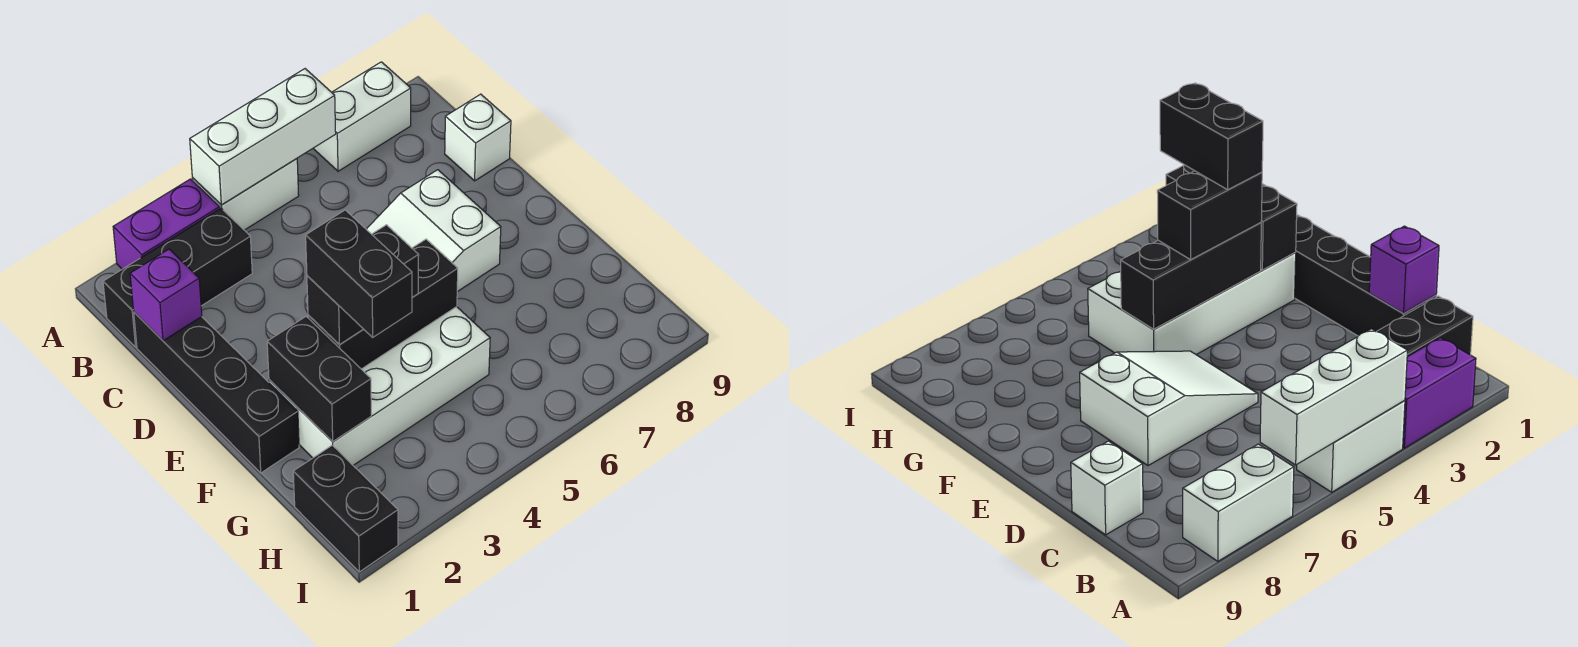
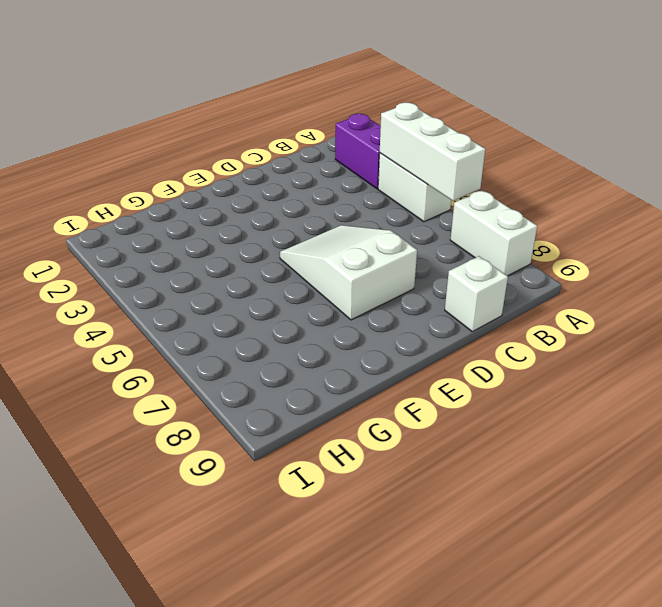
none -> black 1x3 brick [103,208,252,347]
none -> black 1x4 brick [134,312,299,473]
none -> white 2x4 brick [269,307,490,465]

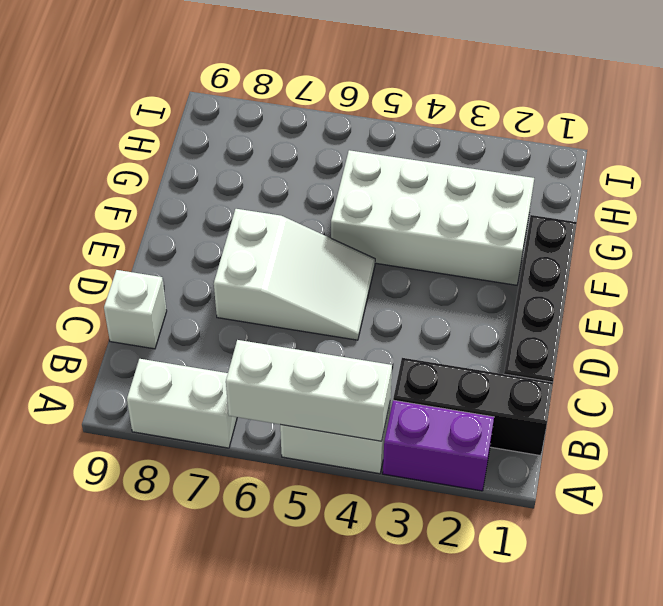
none -> black 1x2 brick [293,445,398,572]
none -> purple 1x1 brick [130,249,202,341]
none -> black 1x2 brick [267,317,371,442]

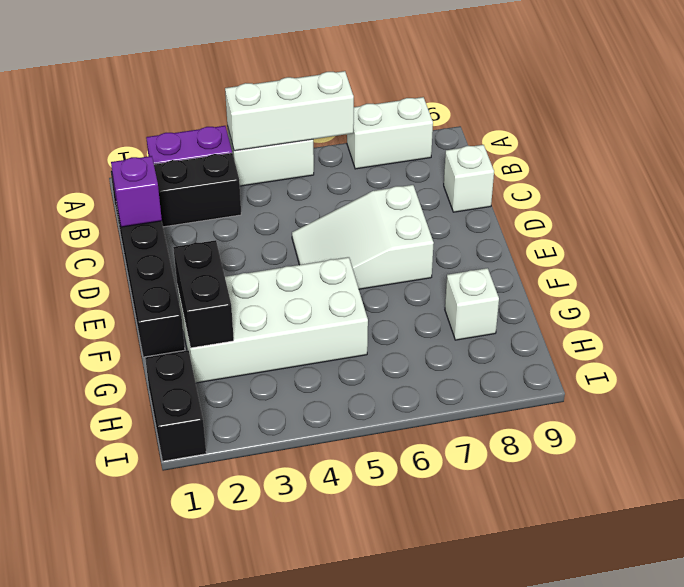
white 1x1 brick [445,268,499,340] -> none
none -> black 1x3 brick [308,239,458,369]
none -> black 1x2 brick [307,225,419,345]
none -> black 1x2 brick [306,210,412,337]

